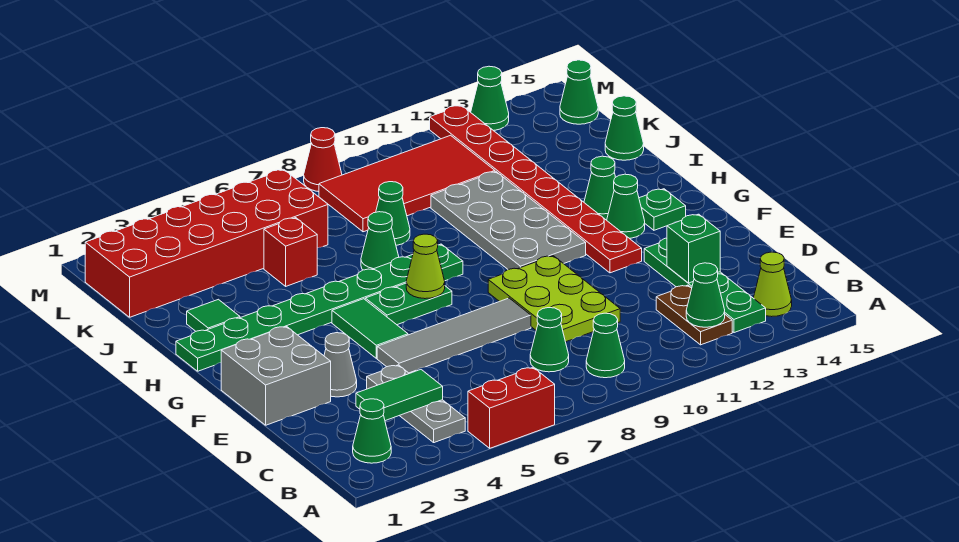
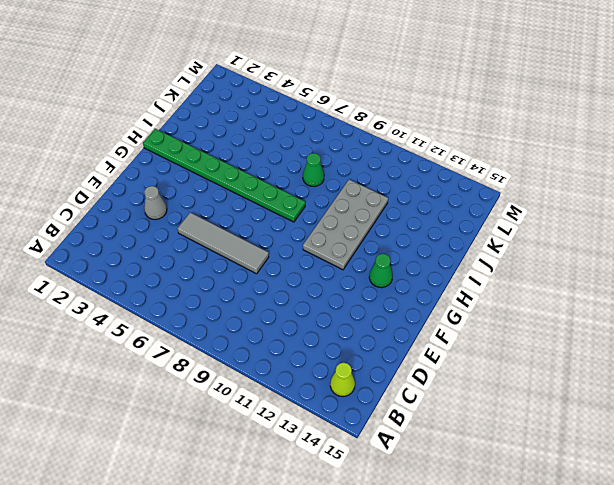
none -> red 1x2 brick [468,367,555,448]
none -> green 1x1 cone [353,399,391,463]
none -> grey 1x3 plate [367,365,465,443]
none -> green 1x1 cone [586,313,625,378]

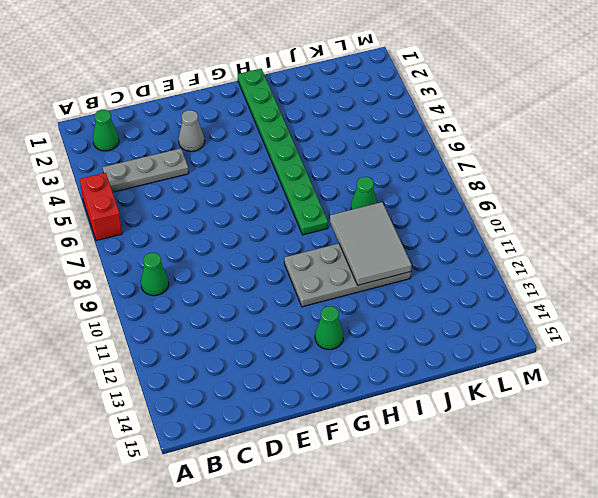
grey 2x3 tile [330,202,412,285] -> none
none -> brown 1x2 plate [656,285,732,345]
none -> green 1x4 plate [644,238,766,333]
none -> lime 1x1 cone [754,252,792,317]
none -> green 1x1 cone [530,308,569,372]

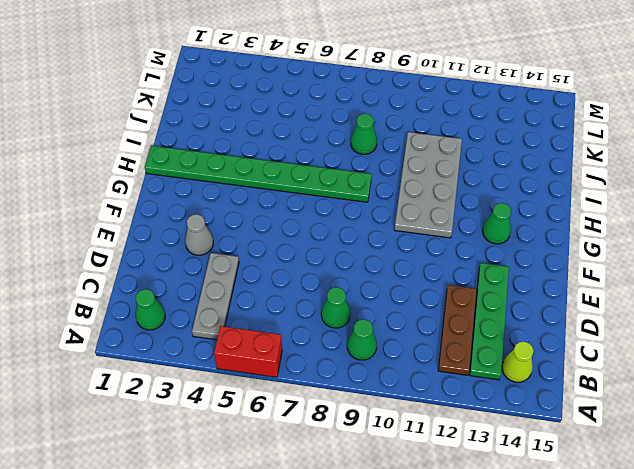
brown 1x3 plate [438,285,477,375] -> brown 1x2 plate [656,285,732,345]
none -> lime 2x3 plate [488,256,620,342]
none -> grey 2x2 brick [221,326,331,425]
none -> grey 1x4 tile [377,298,531,373]
none -> green 1x2 tile [332,299,408,358]

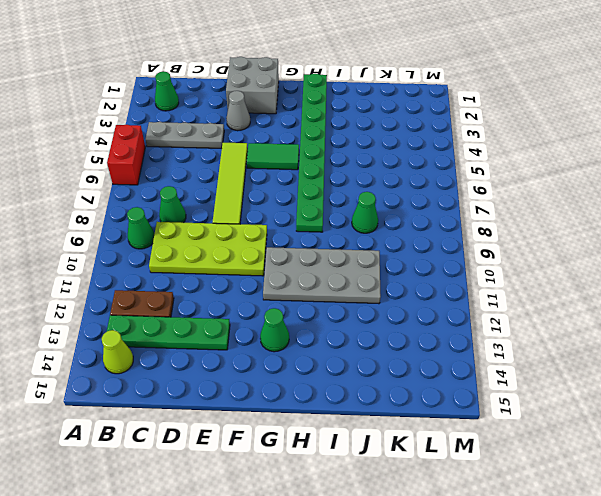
lime 2x4 plate [149,222,267,276] -> lime 2x3 plate [488,256,620,342]
lime 1x4 tile [213,143,248,224] -> grey 1x4 tile [377,298,531,373]
none -> red 1x8 plate [430,105,642,273]
none -> green 1x2 plate [365,283,452,325]
none -> green 1x1 plate [639,189,686,230]
none -> green 1x1 cone [584,156,616,220]

